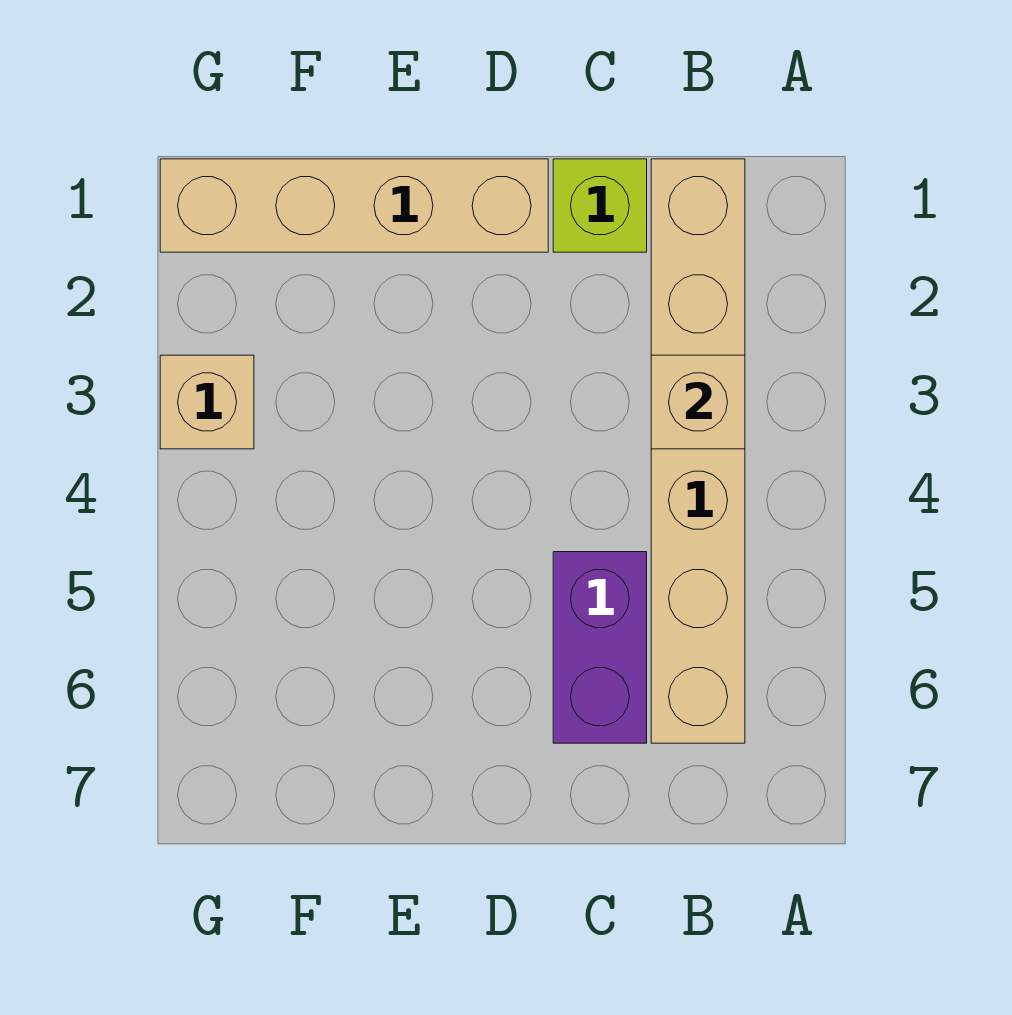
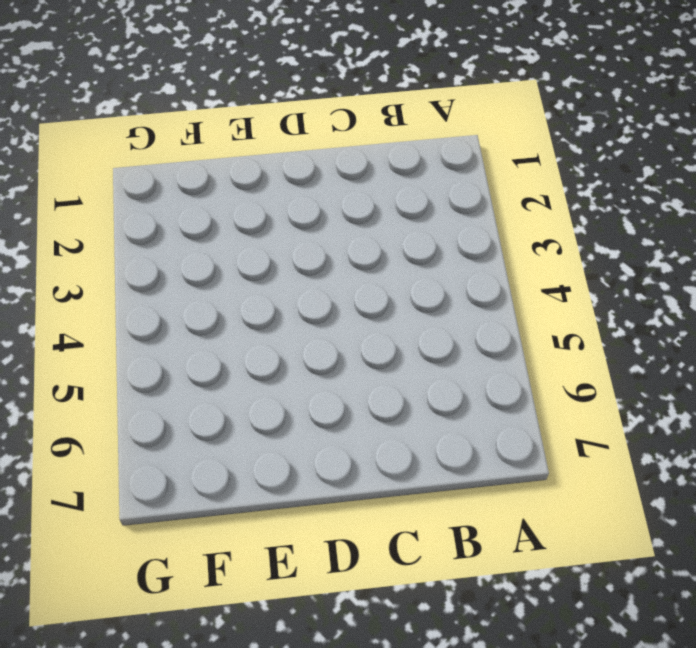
none -> tan 1x6 brick [651,159,745,743]
none -> lime 1x1 brick [553,159,647,252]

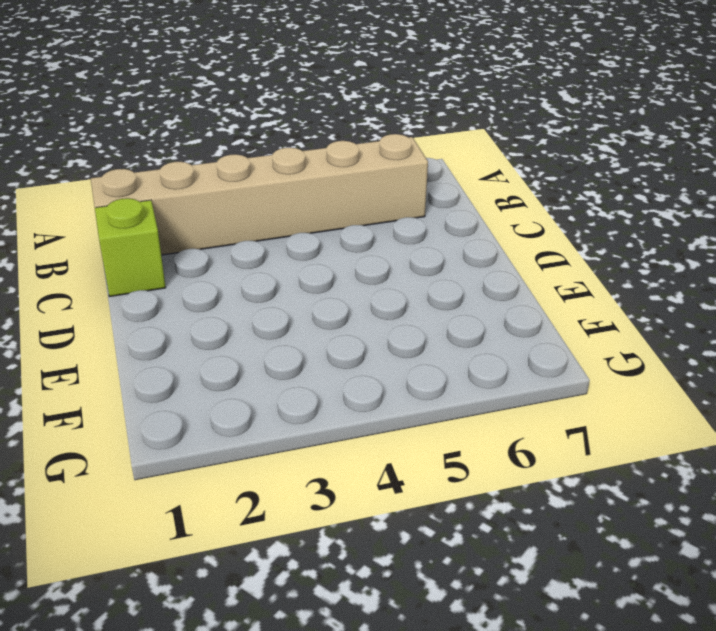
none -> purple 1x2 brick [553,552,647,743]
none -> tan 1x4 brick [160,159,548,252]

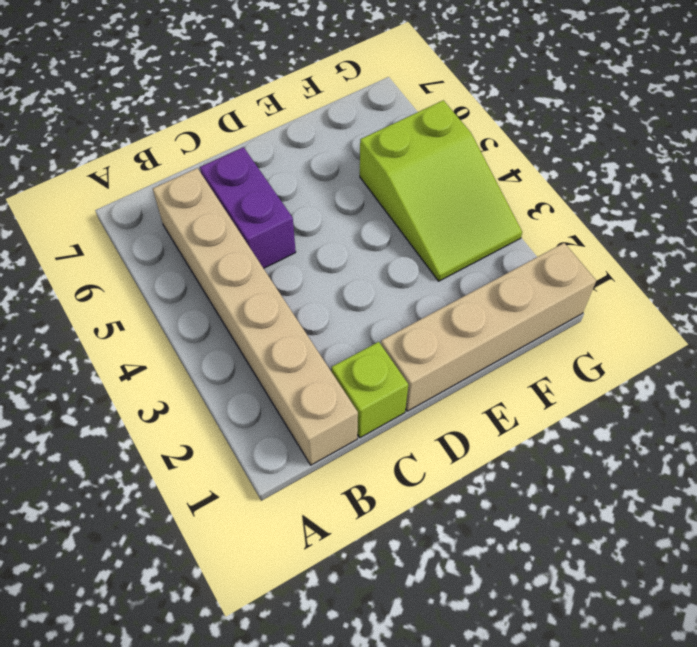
lime 2x3 slope [360,100,522,281] -> tan 1x1 brick [160,355,254,449]
none -> tan 1x1 brick [651,355,745,449]

